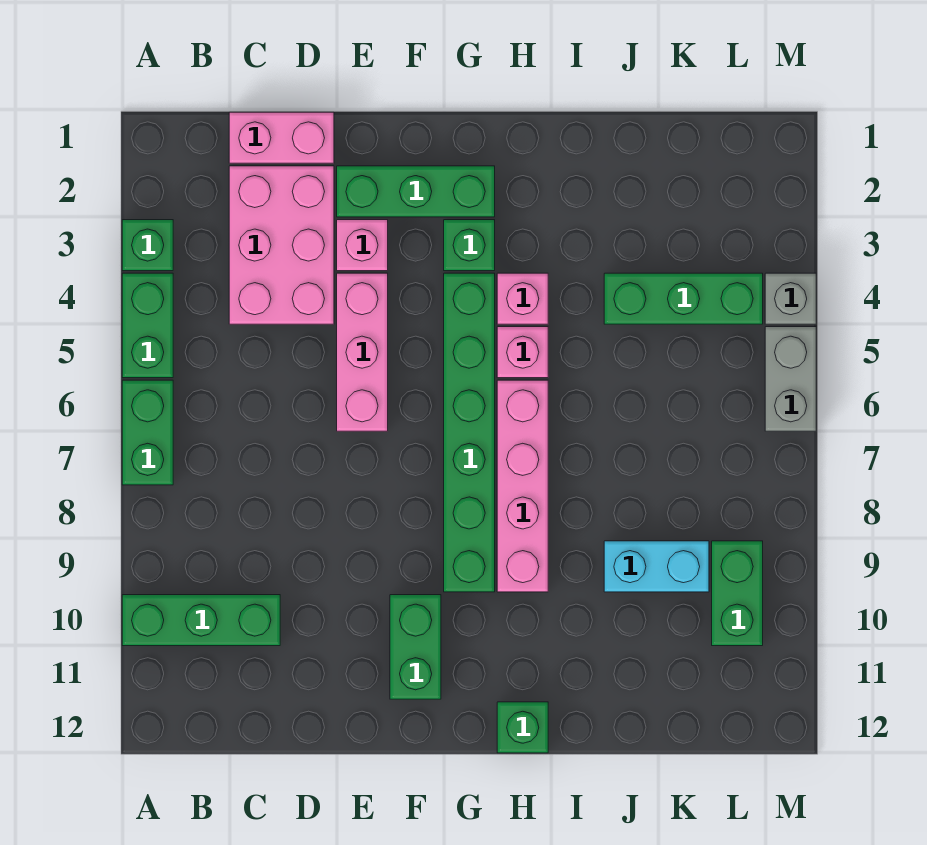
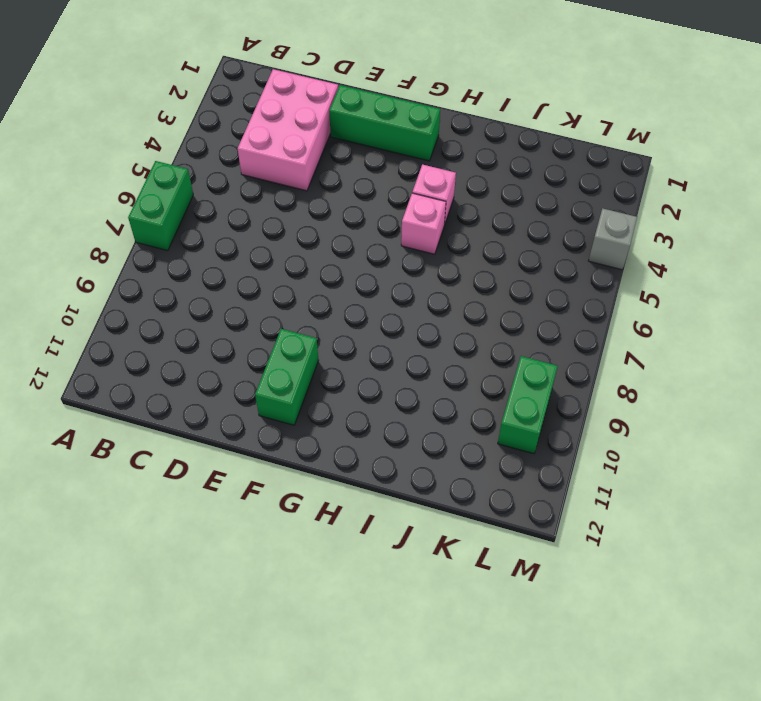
none -> green 1x1 brick [122,220,173,271]
none -> green 1x2 brick [122,273,173,378]
none -> green 1x3 brick [122,595,280,646]

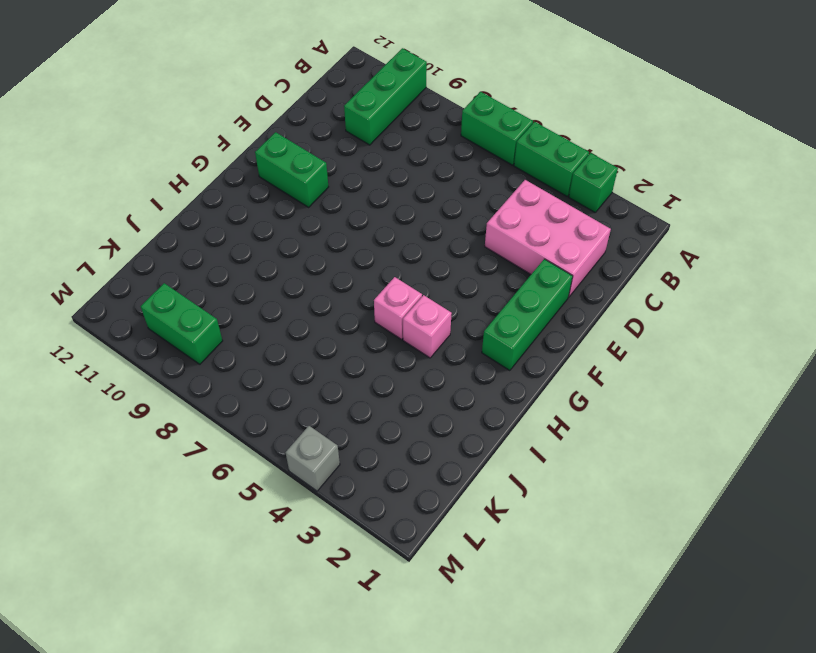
none -> pink 1x2 brick [229,112,334,163]
none -> pink 1x1 brick [337,220,388,271]
none -> pink 1x3 brick [337,273,388,431]

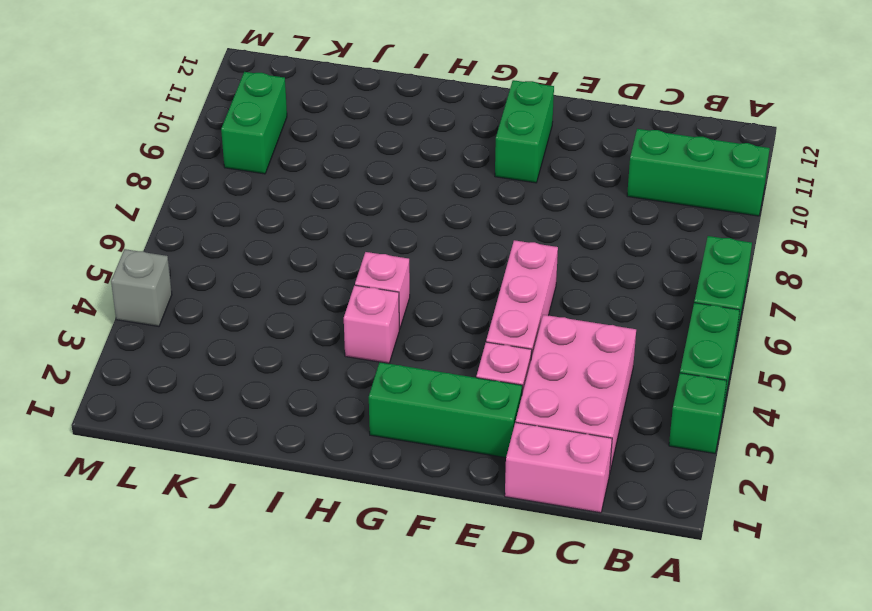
none -> green 1x1 brick [444,220,495,271]
none -> green 1x6 brick [444,273,495,592]
none -> pink 1x4 brick [497,380,548,592]

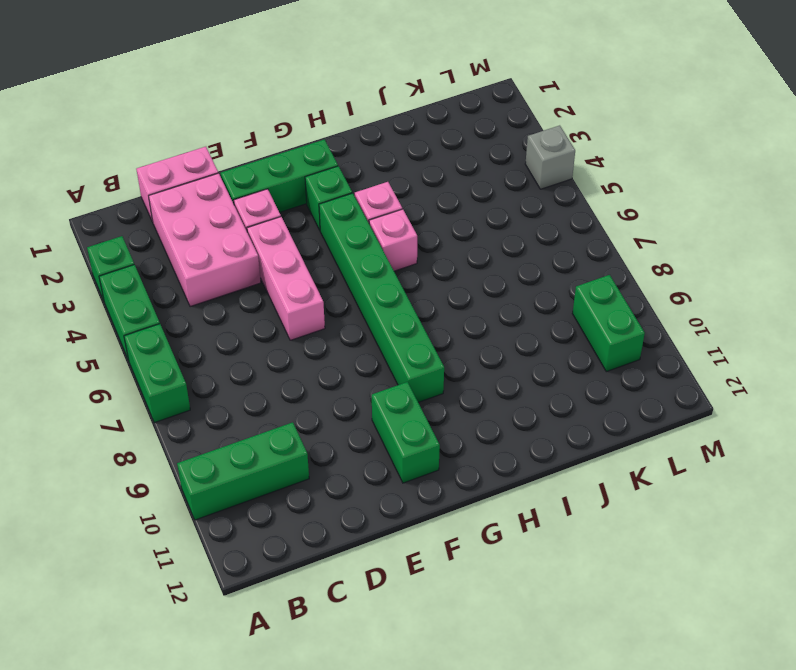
none -> pink 1x4 brick [497,380,548,592]
none -> green 1x1 brick [497,702,548,753]
none -> green 1x3 brick [604,273,763,324]

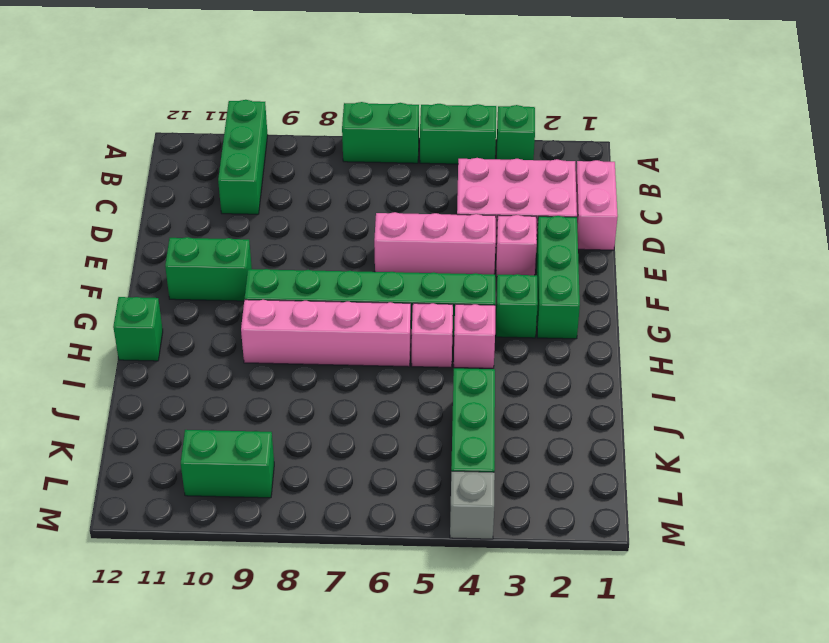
none -> cyan 1x2 brick [604,541,709,592]
none -> grey 1x2 brick [765,327,816,431]

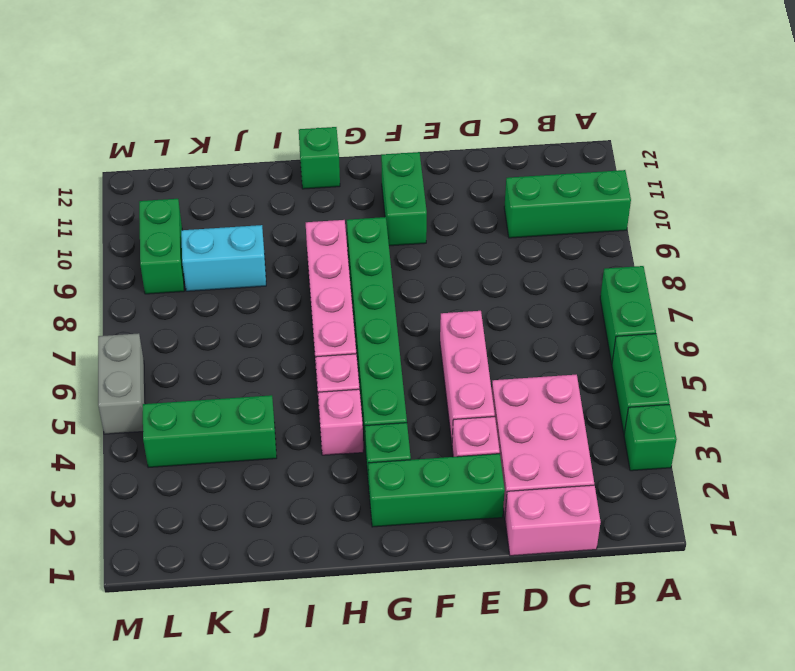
none -> grey 1x1 brick [765,273,816,324]

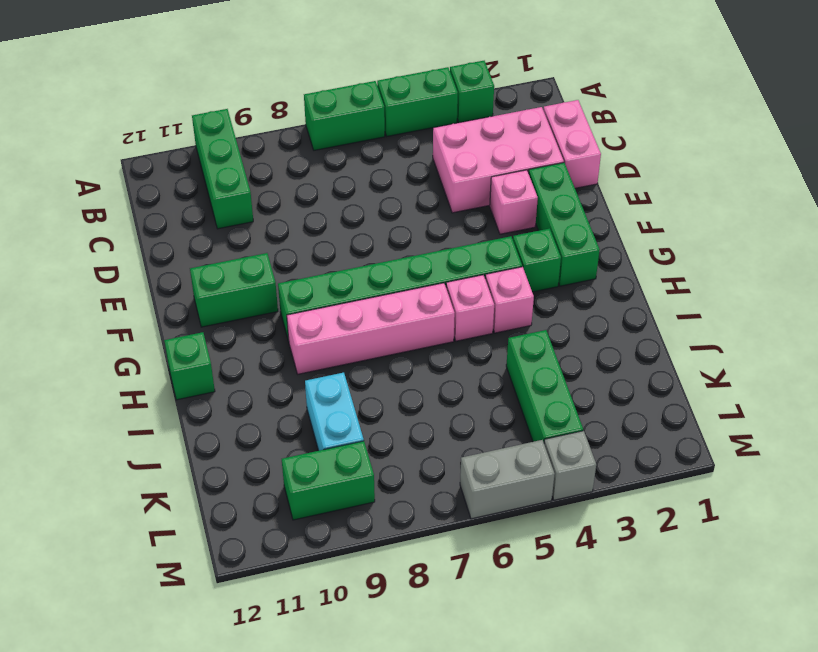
none -> pink 1x3 brick [337,273,388,431]

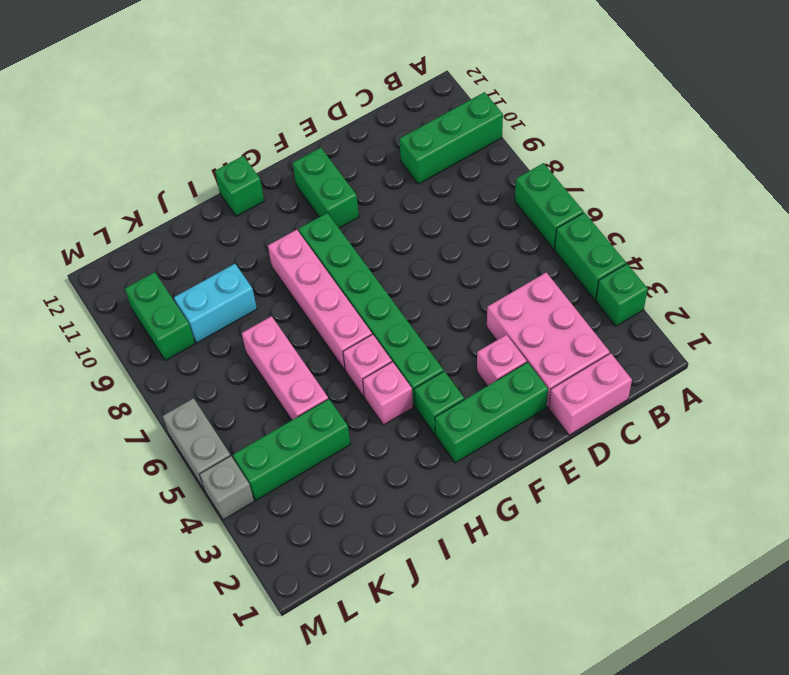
pink 1x3 brick [242,316,328,420] -> pink 1x3 brick moved to [337,273,388,431]

